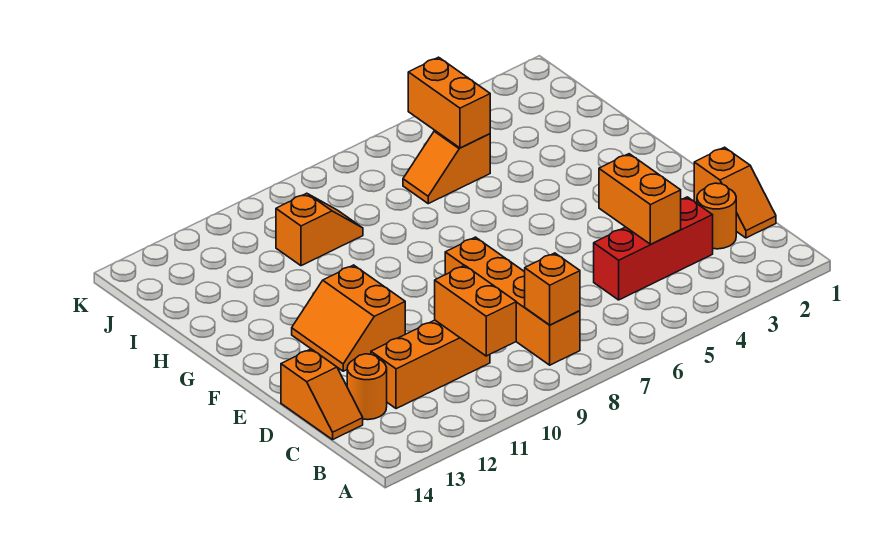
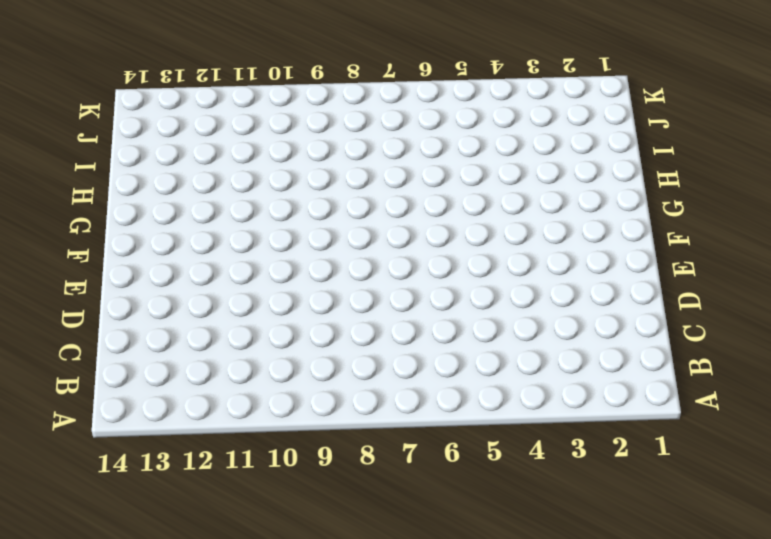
none -> orange 1x4 brick [445,237,580,365]
none -> orange 1x2 slope [694,147,776,238]
none -> orange 1x1 round brick [697,183,736,249]

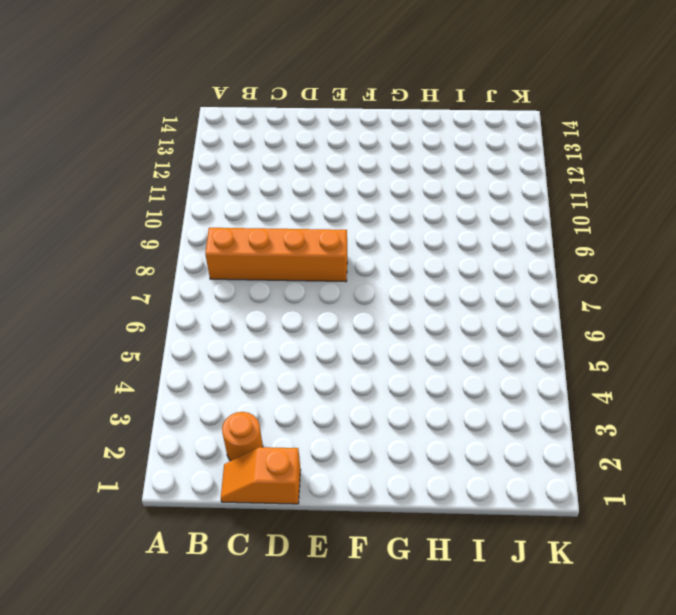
none -> red 1x3 brick [594,197,713,300]
none -> orange 1x3 brick [371,320,490,409]
none -> orange 1x1 round brick [347,354,387,420]

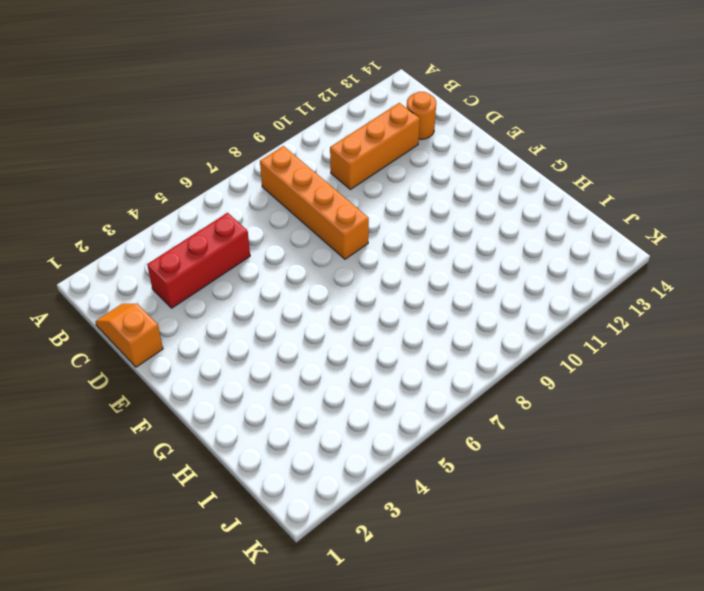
none -> orange 1x1 round brick [697,183,736,249]
none -> orange 1x2 slope [281,349,363,440]
none -> orange 2x2 slope [292,265,405,371]

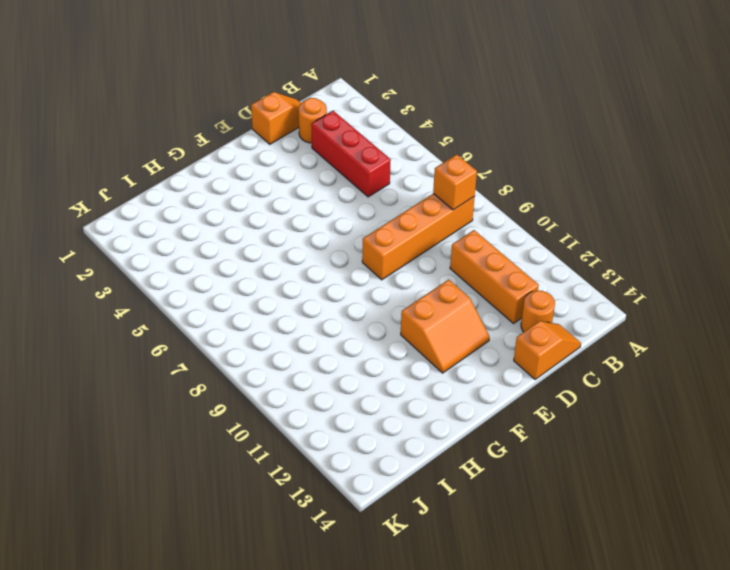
none -> orange 1x2 slope [403,131,490,204]
none -> orange 1x2 slope [276,193,363,266]
none -> orange 1x2 brick [435,265,516,356]

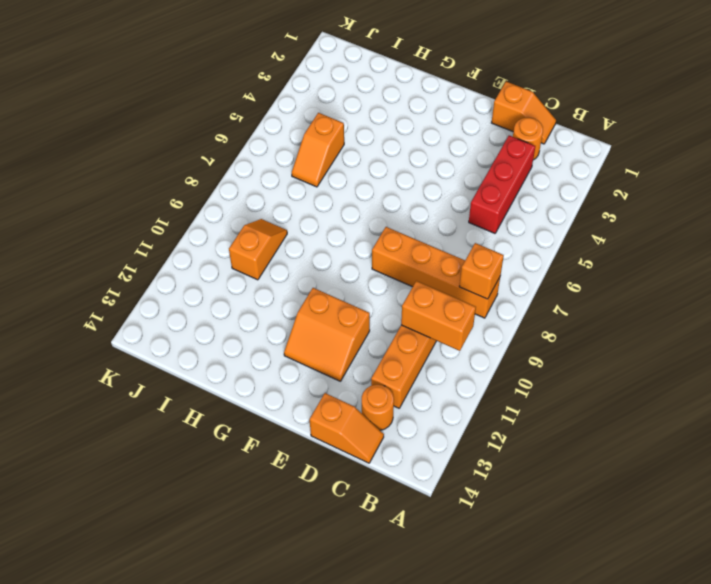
none -> orange 1x2 brick [599,154,681,244]
none -> orange 1x2 brick [408,57,490,148]

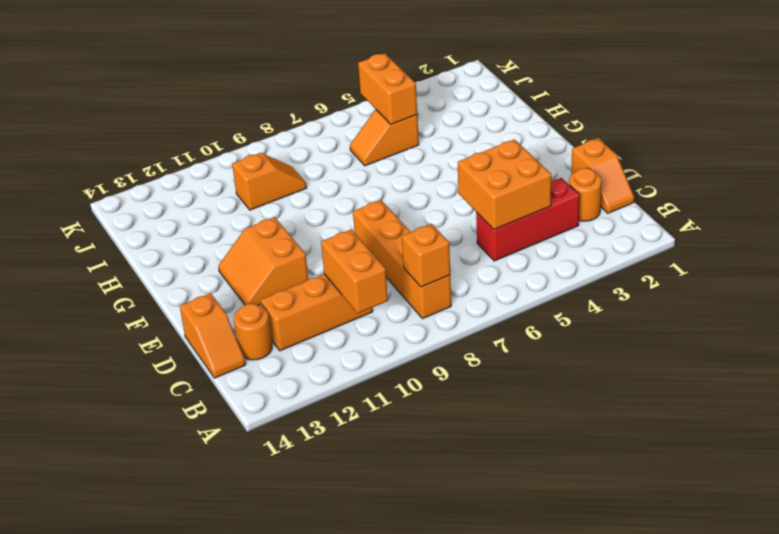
orange 2x2 brick [458,139,551,229] -> orange 1x2 brick [599,154,681,244]

